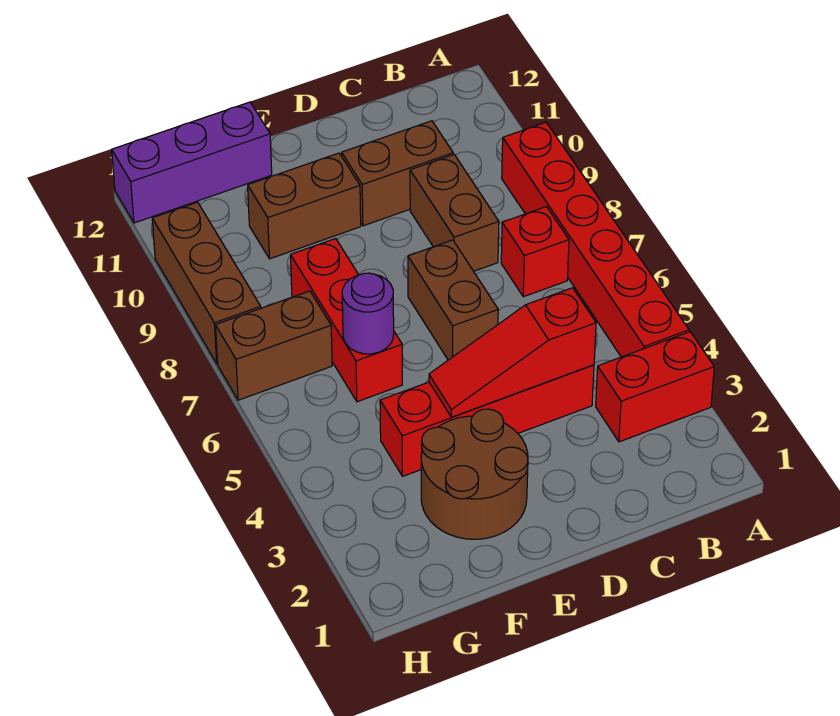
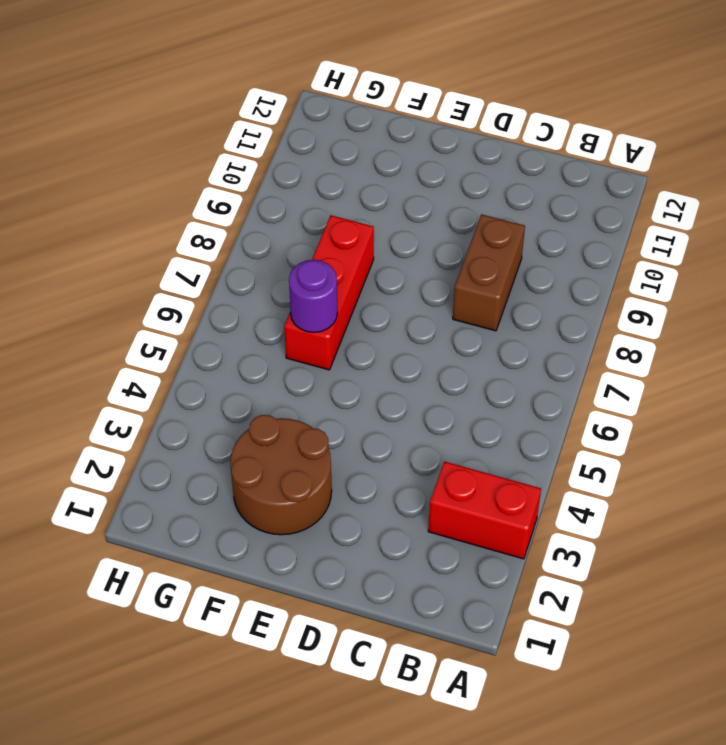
none -> red 1x6 brick [502,122,689,357]
none -> red 1x1 brick [501,207,569,297]
none -> red 1x4 brick [380,365,594,476]

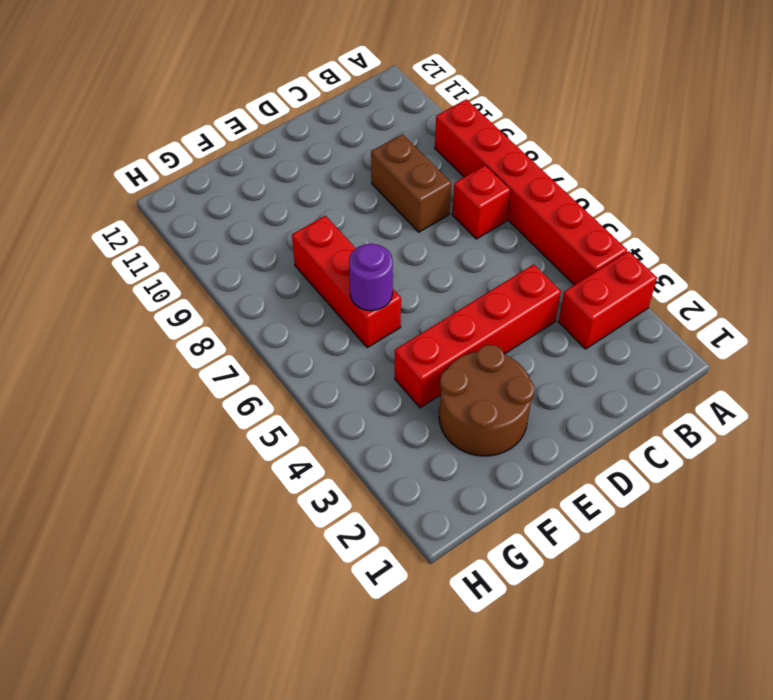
none -> brown 1x2 brick [342,121,453,226]
none -> brown 1x2 brick [408,240,498,360]
none -> brown 1x2 brick [248,153,361,259]

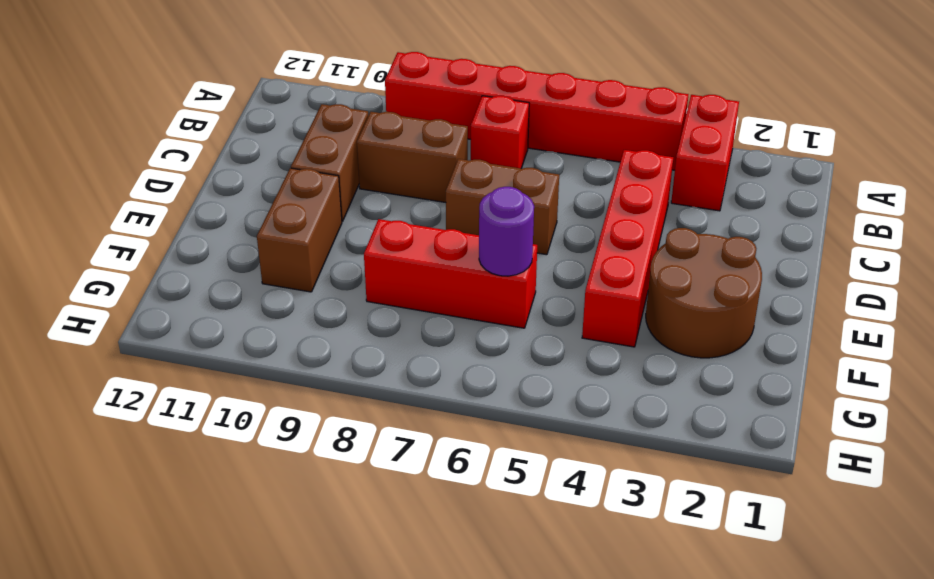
none -> purple 1x3 brick [112,102,272,223]
none -> brown 1x2 brick [215,291,332,400]
none -> brown 1x3 brick [152,202,261,364]

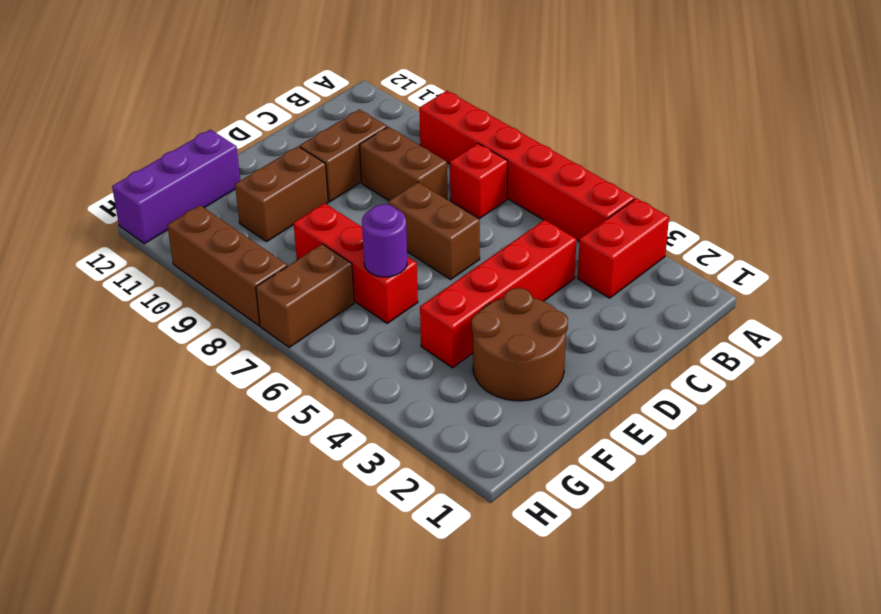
none -> red 1x3 slope [429,288,596,417]

